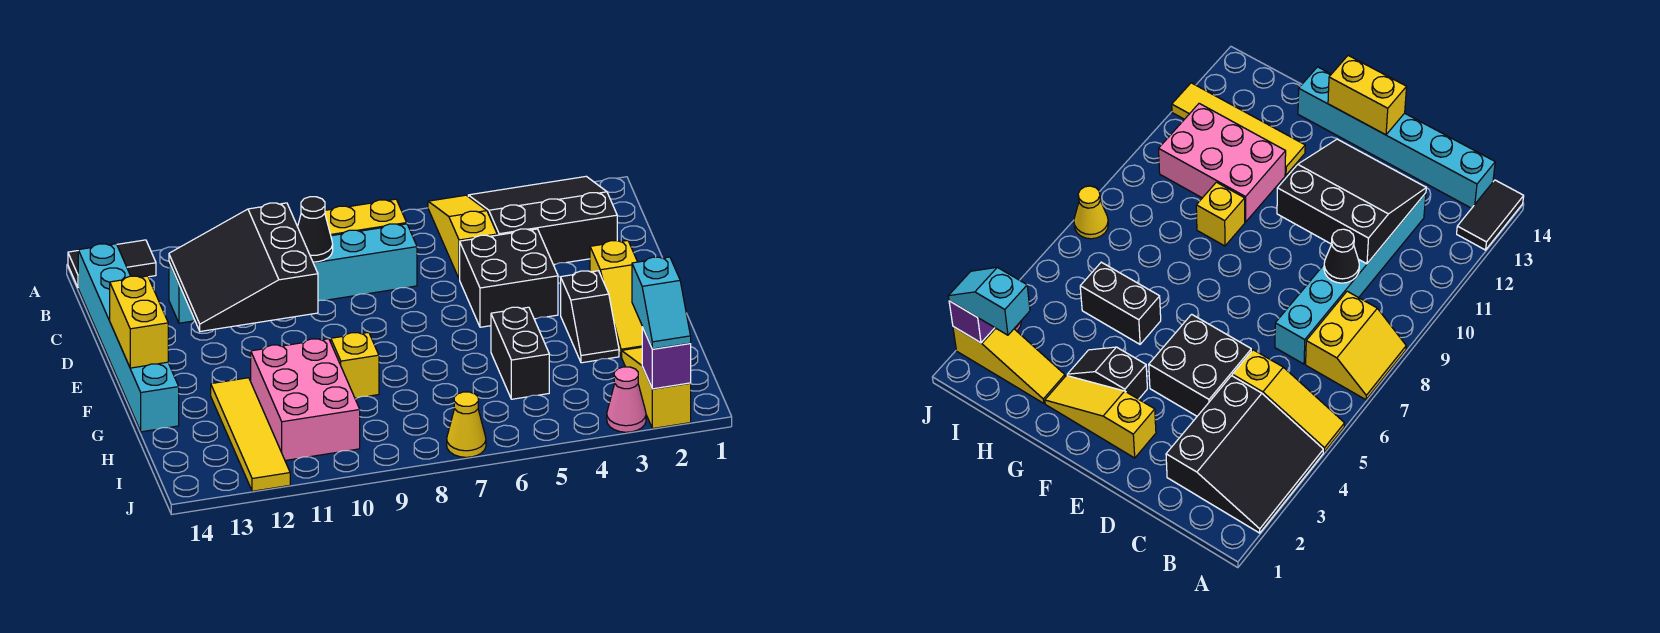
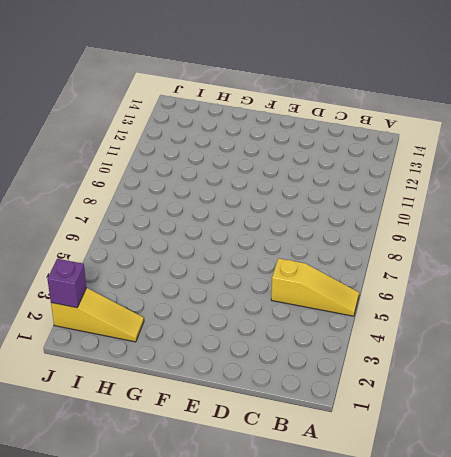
none -> black 3x3 slope [468,176,617,265]
none -> yellow 2x2 slope [325,199,407,236]
none -> black 1x2 tile [68,240,156,287]

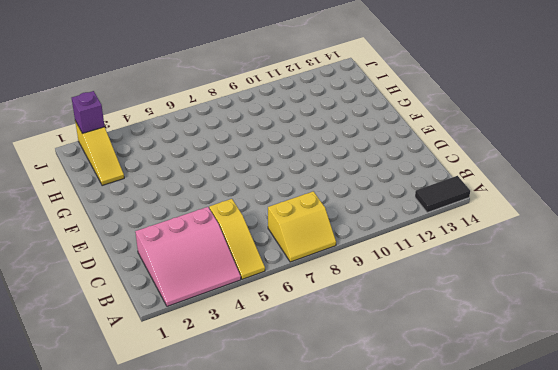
pink 3x3 slope [135,207,241,306] -> black 3x3 slope [468,176,617,265]
none -> cyan 1x6 brick [78,244,179,432]
none -> cyan 1x6 brick [169,224,417,323]
none -> black 2x2 brick [460,229,558,327]

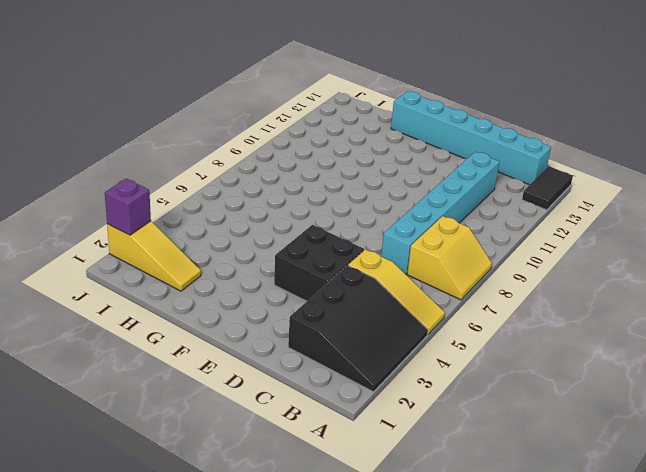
none -> yellow 1x3 slope [590,241,643,357]
none -> black 1x2 slope [561,271,619,363]
none -> black 1x2 brick [491,307,549,399]

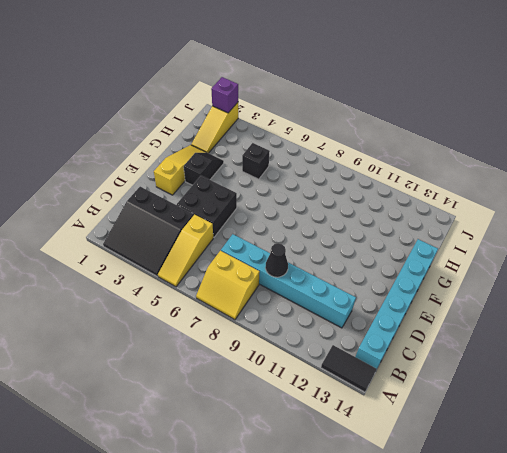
black 1x1 brick [242,143,270,179] -> black 1x2 brick [491,307,549,399]
none -> yellow 1x1 brick [331,332,379,398]
none -> pink 2x3 brick [251,339,360,461]
none -> yellow 1x4 tile [211,378,290,491]

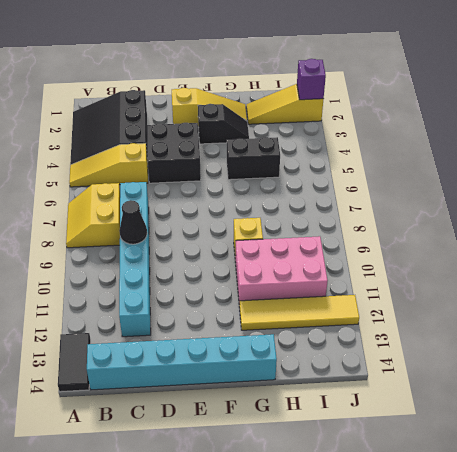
none -> pink 1x1 cone [607,367,646,432]
none -> yellow 1x1 cone [447,392,486,457]
none -> black 3x3 slope [169,203,318,331]

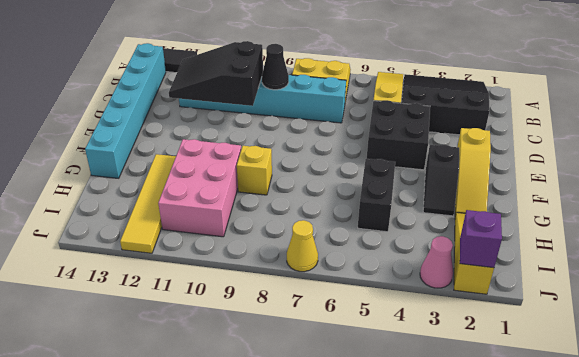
black 2x3 slope [169,41,263,106] -> black 3x3 slope [169,203,318,331]
none -> yellow 1x2 brick [110,276,168,368]
none -> cyan 1x2 slope [632,257,691,349]

